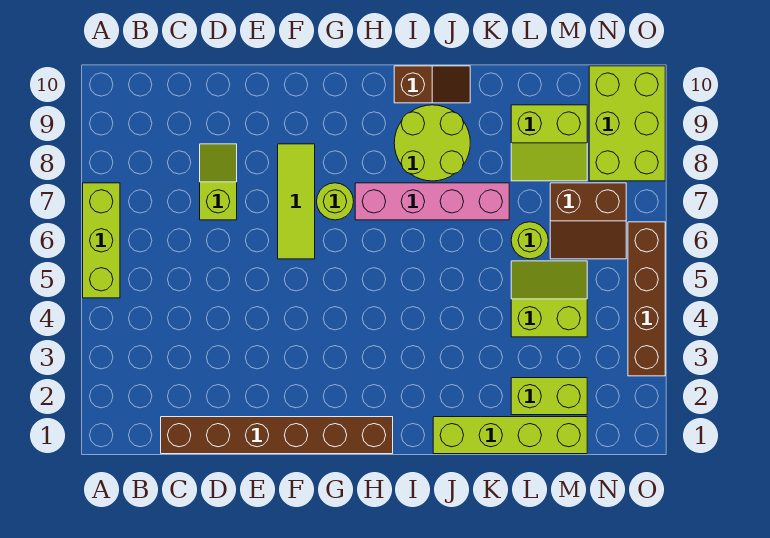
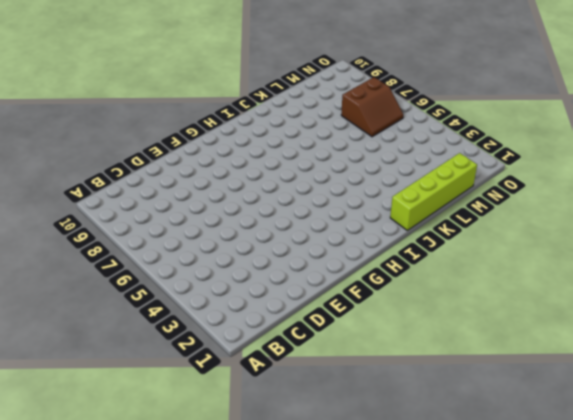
none -> lime 1x3 brick [83,183,120,298]
none -> brown 1x6 brick [161,417,393,454]
none -> lime 1x2 slope [200,144,237,220]

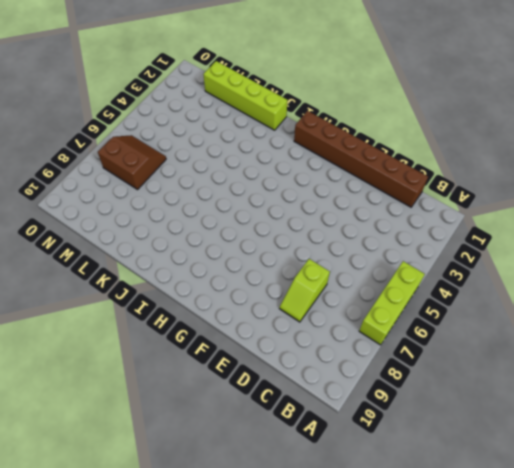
none -> lime 1x3 tile [278,144,315,259]
none -> lime 1x1 round brick [317,183,354,220]
none -> pink 1x4 brick [355,183,509,220]

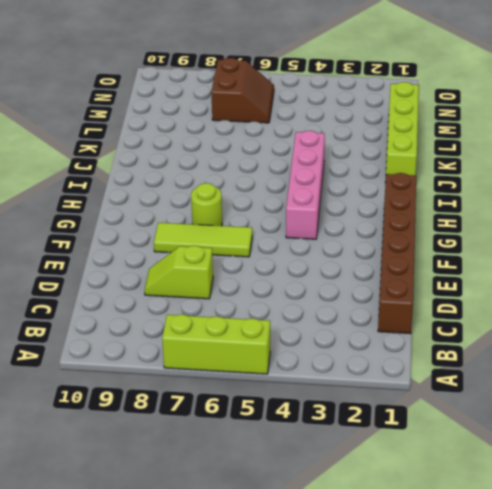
pink 1x4 brick [286,131,325,239] -> pink 1x4 brick moved to [355,183,509,220]
none -> lime 2x2 round brick [394,105,470,181]
none -> brown 1x2 slope [394,66,470,103]
none -> lime 1x2 brick [511,378,587,415]

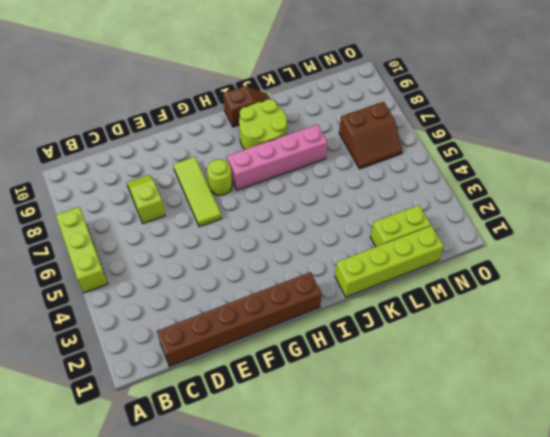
none -> lime 2x2 slope [511,261,587,337]
none -> lime 1x1 round brick [511,222,548,259]
none -> lime 2x2 slope [511,105,587,181]

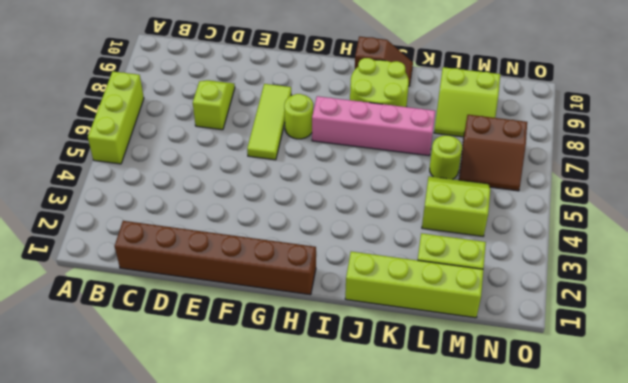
none -> lime 2x3 brick [589,66,665,181]
none -> brown 1x4 brick [628,222,665,376]

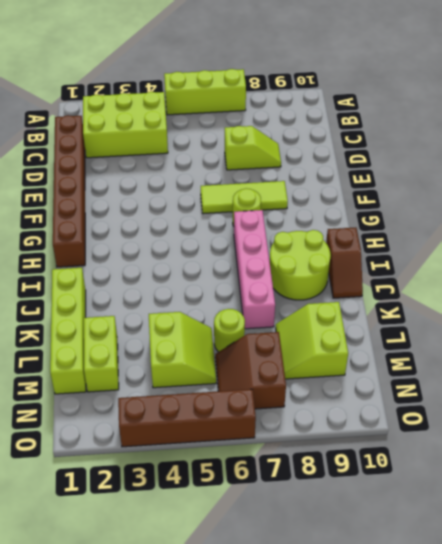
lime 2x3 brick [83,92,168,158] -> lime 2x3 brick moved to [589,66,665,181]

